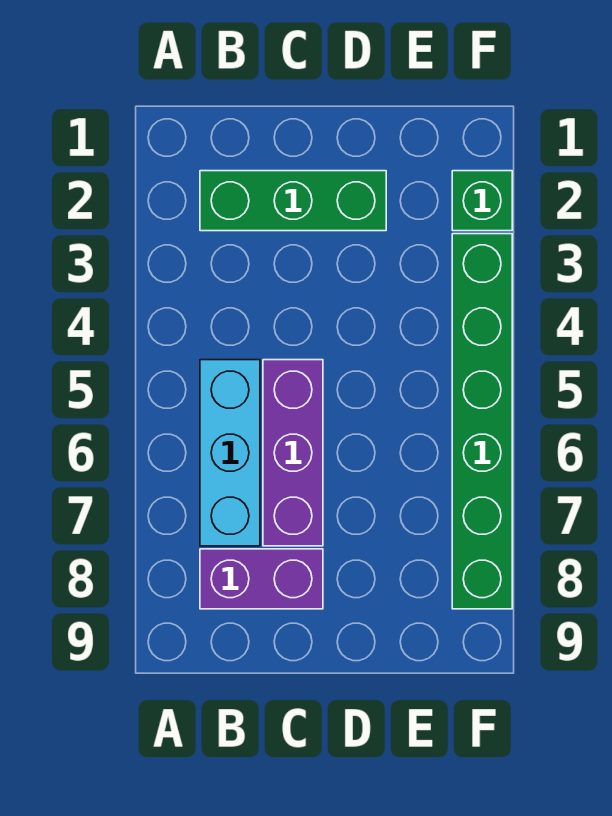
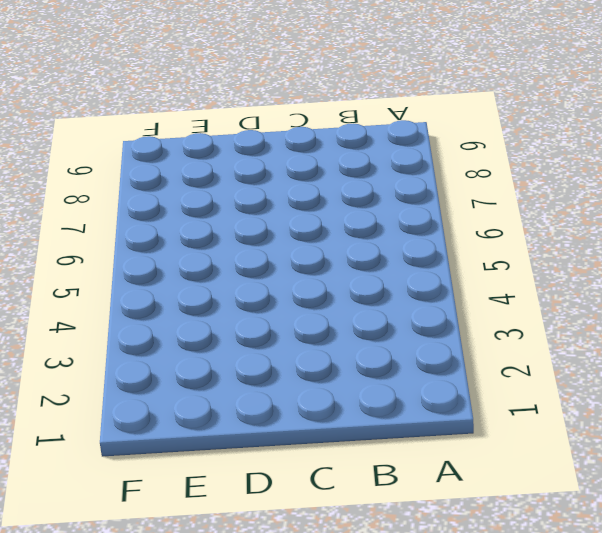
none -> green 1x3 brick [200,171,386,231]
none -> cyan 1x3 brick [200,360,260,546]

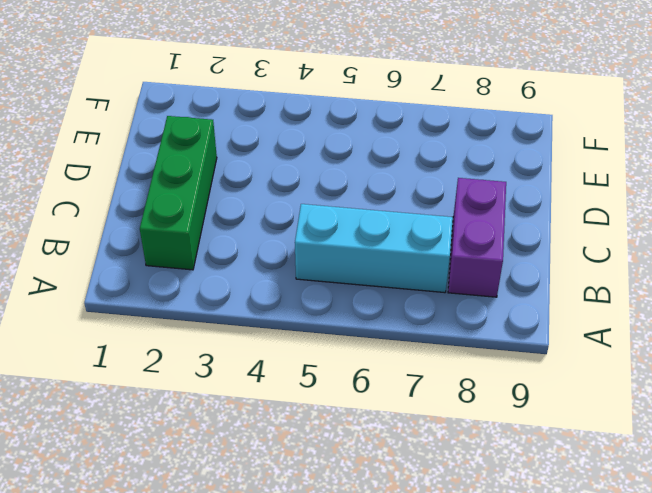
none -> purple 1x3 brick [263,360,323,546]
none -> green 1x1 brick [452,171,512,231]

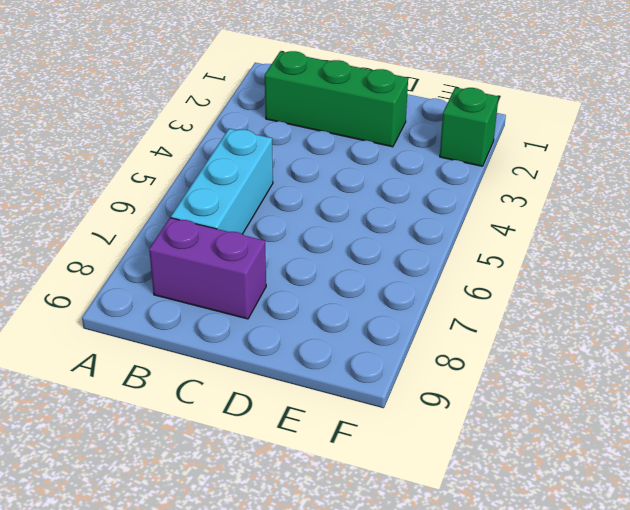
none -> purple 1x3 brick [263,360,323,546]
none -> green 1x6 brick [452,234,512,609]

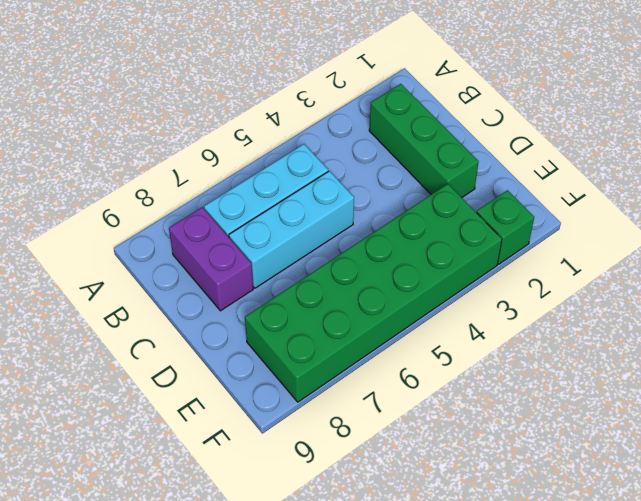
cyan 1x3 brick [229,171,354,288] -> purple 1x3 brick [263,360,323,546]
green 2x6 brick [245,184,502,402] -> green 1x6 brick [452,234,512,609]

